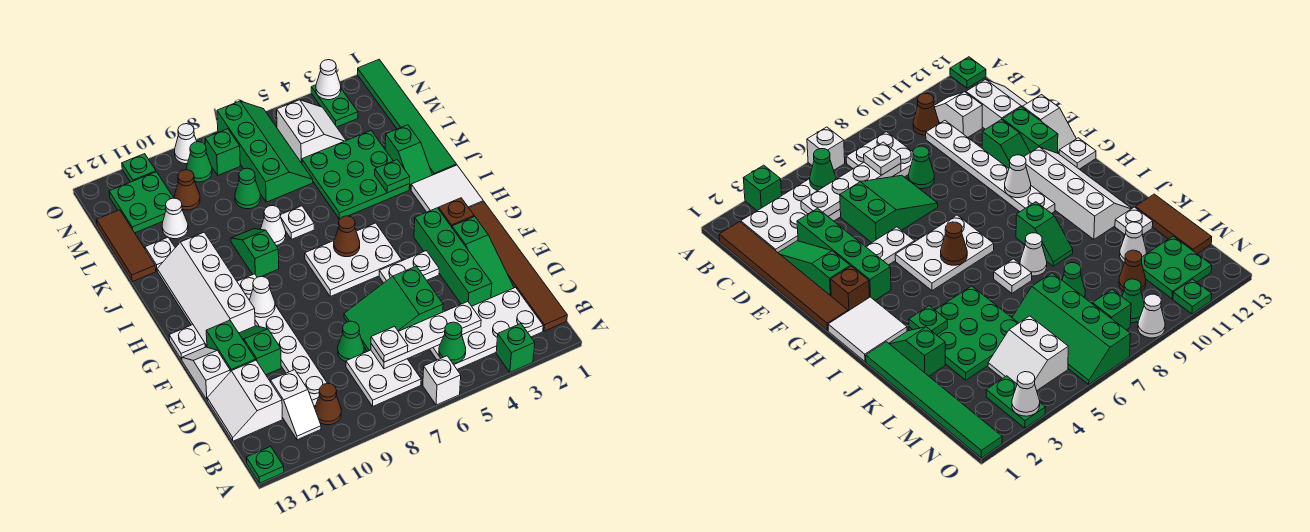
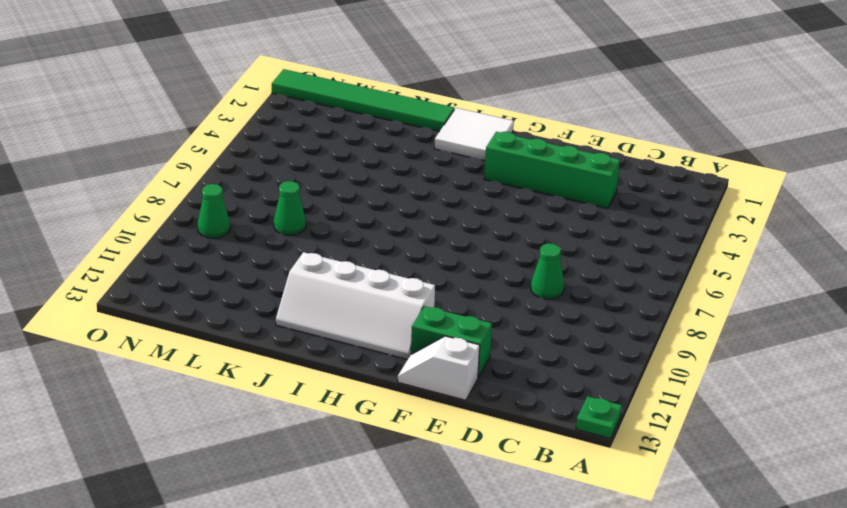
none -> green 1x1 brick [496,324,535,372]
none -> white 1x1 brick [423,356,461,405]
none -> brown 1x6 tile [469,202,567,331]
none -> white 2x4 plate [430,288,543,369]

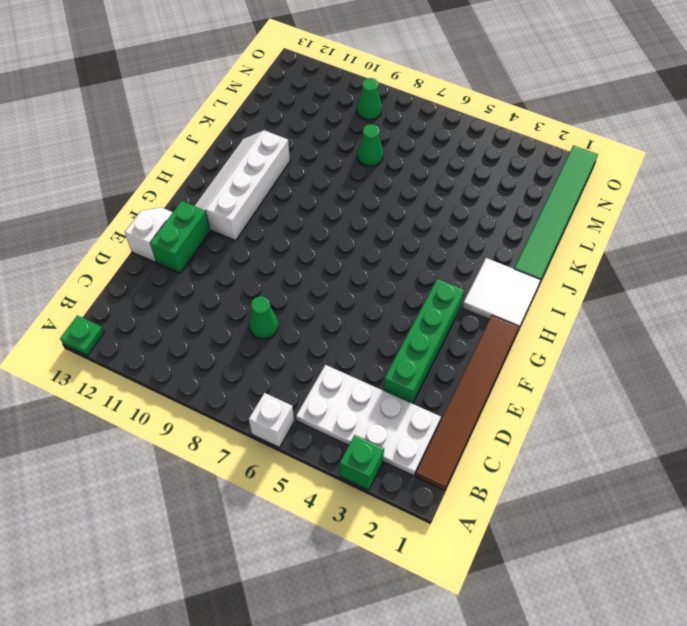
none -> white 2x2 plate [346,350,421,406]
none -> brown 1x1 cone [315,383,341,425]
none -> white 1x2 slope [271,370,321,440]
none -> white 1x6 plate [237,274,327,406]

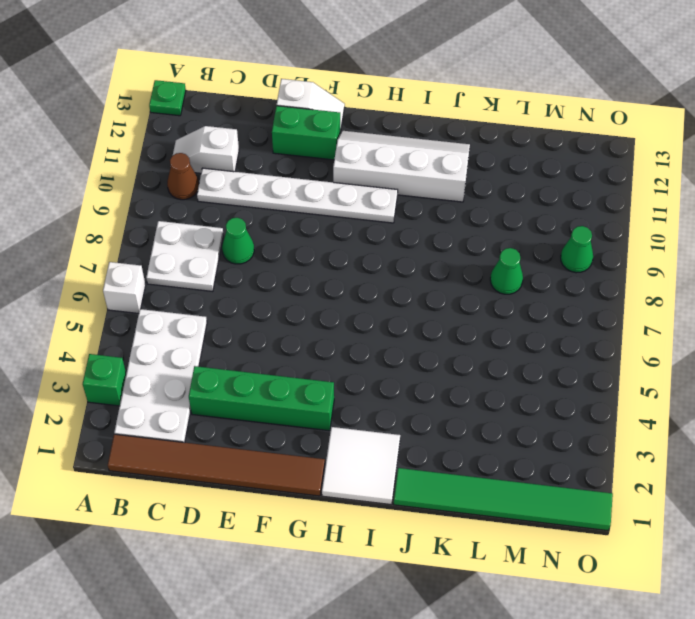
none -> white 2x2 slope [207,360,282,441]
none -> green 1x3 slope [452,216,514,298]
none -> green 2x3 slope [344,266,443,352]
none -> green 1x2 slope [239,326,281,375]

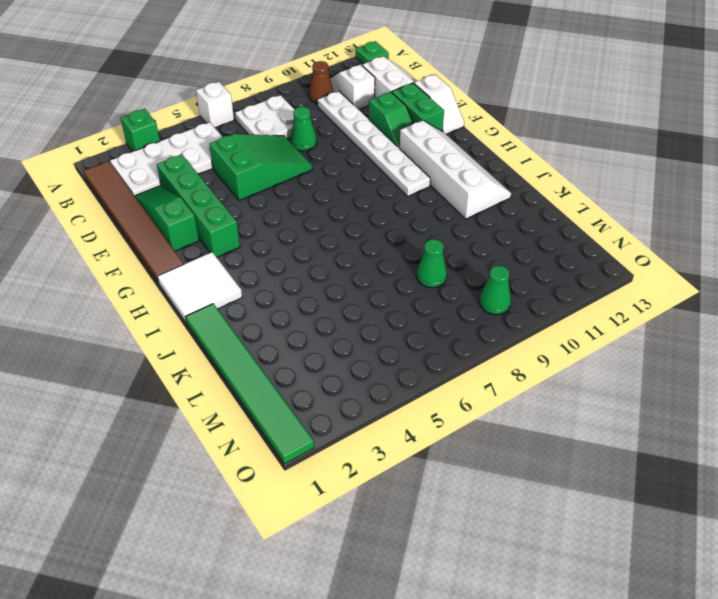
none -> white 1x2 plate [379,251,439,283]
none -> brown 1x1 brick [439,198,474,227]
none -> white 2x3 plate [305,223,402,296]
none -> white 1x1 plate [169,325,205,360]

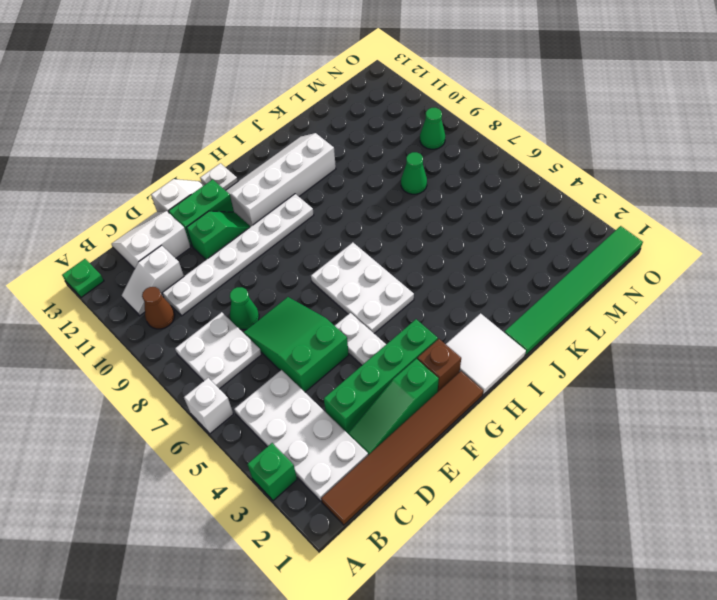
none -> green 1x2 slope [231,229,279,277]
none -> green 1x2 slope [385,125,432,189]
none -> green 3x3 plate [302,131,410,219]
none -> white 1x1 plate [280,206,314,239]

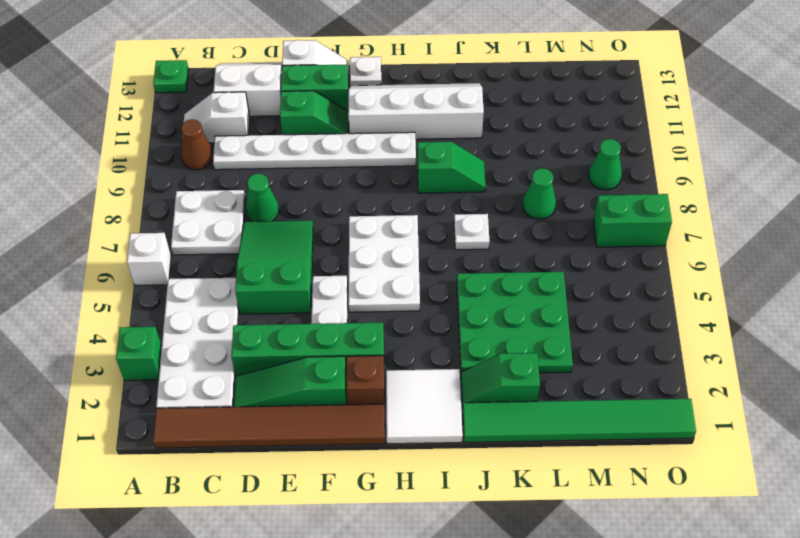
green 1x2 brick [593,194,672,247] -> green 2x4 slope [217,101,313,202]
none -> white 1x1 cone [261,206,286,246]
none -> white 1x1 plate [145,237,175,271]
none -> brown 1x3 tile [97,210,156,282]
none -> white 1x1 cone [162,198,188,239]

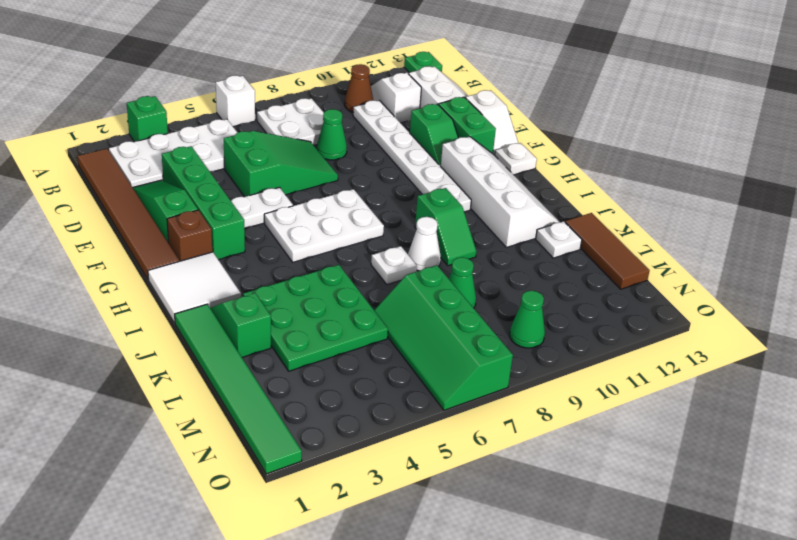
none -> white 1x1 cone [162,198,188,239]
none -> white 2x2 slope [277,100,346,163]
none -> brown 1x1 cone [174,170,200,210]
none -> green 2x2 plate [109,172,173,233]

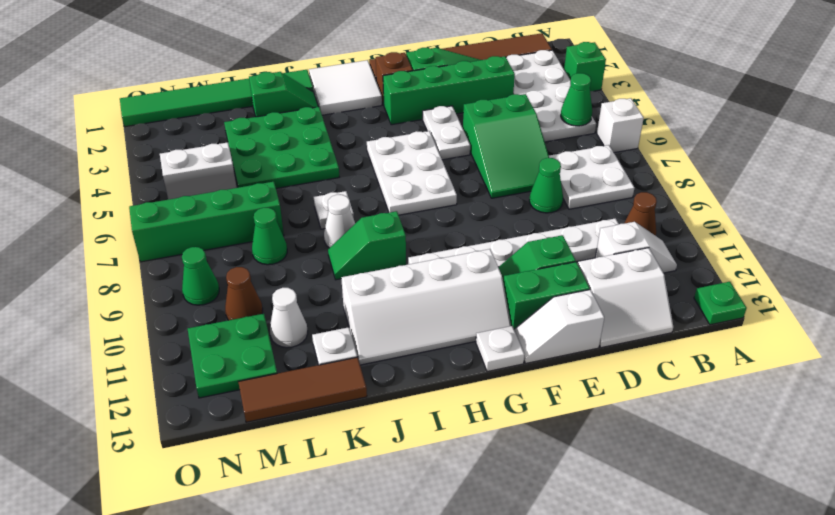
none -> green 1x2 plate [311,85,358,127]
none -> green 1x1 brick [205,129,240,175]
none -> white 1x1 cone [175,124,197,164]
none -> green 1x1 plate [122,154,156,182]

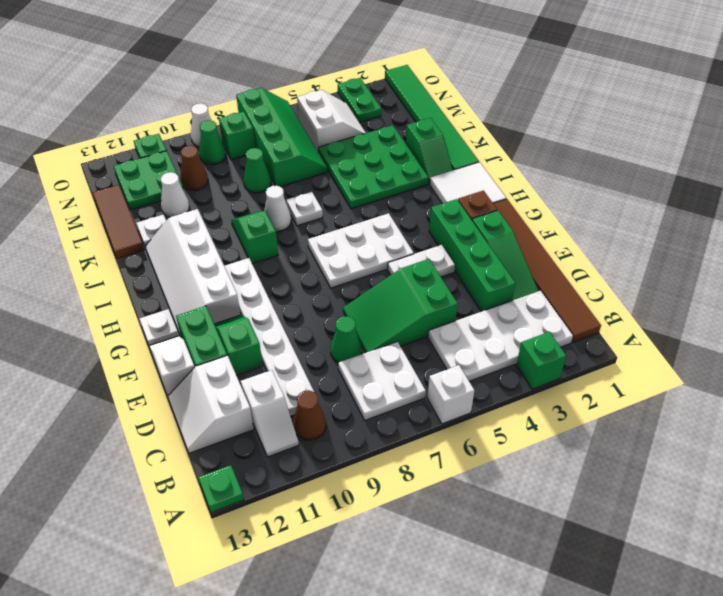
none -> green 1x1 cone [439,322,466,363]
none -> white 1x4 plate [371,302,481,369]
none -> white 1x1 cone [249,276,275,318]
none -> brown 1x1 cone [334,216,360,257]

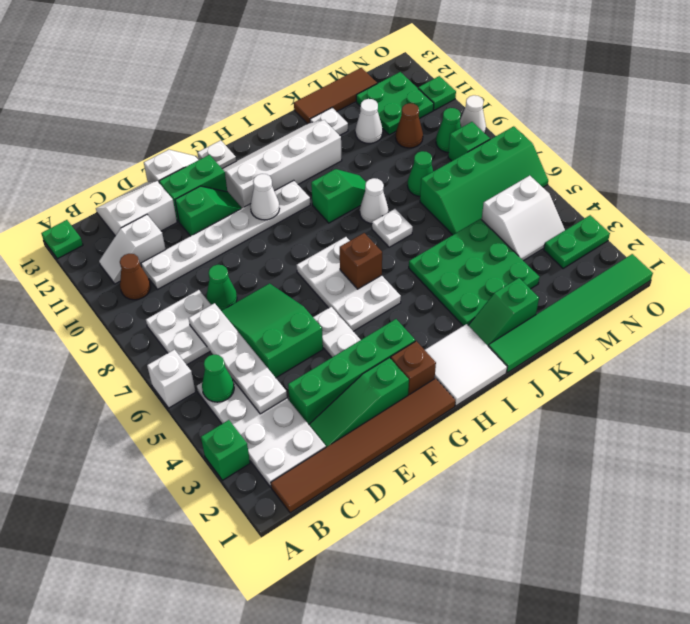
brown 1x1 brick [340,233,382,289] -> brown 1x1 cone [334,216,360,257]
none -> green 1x1 plate [375,160,410,193]
none -> white 1x1 cone [316,60,341,100]
none -> white 1x1 plate [371,326,408,362]

